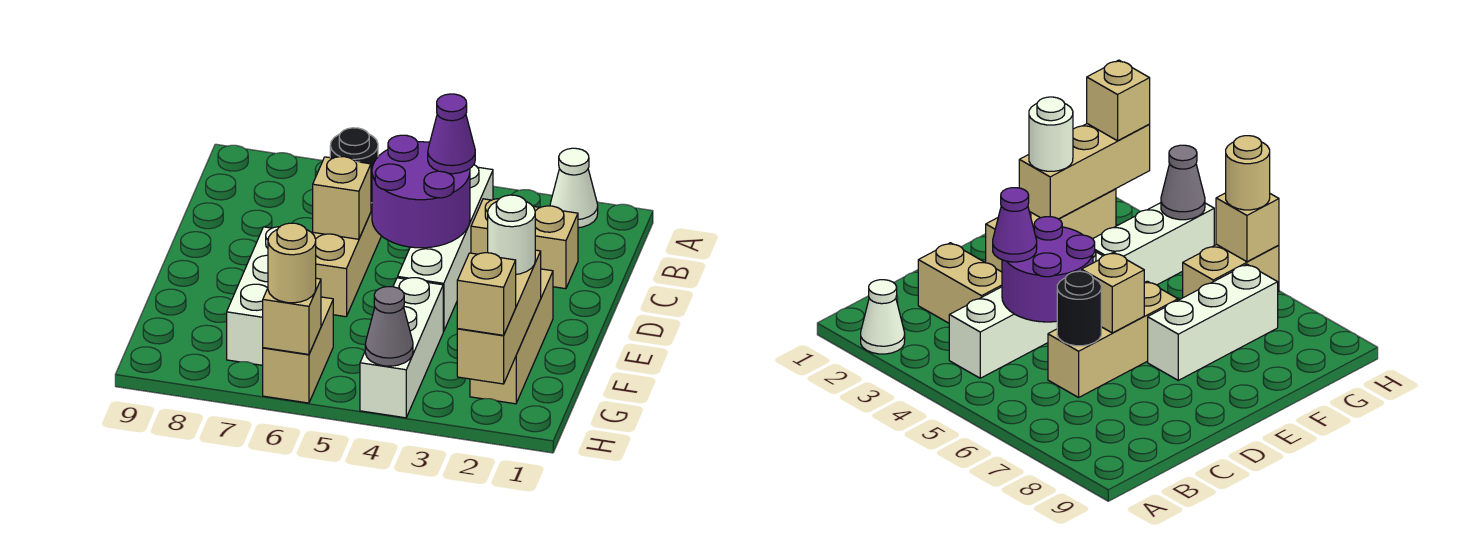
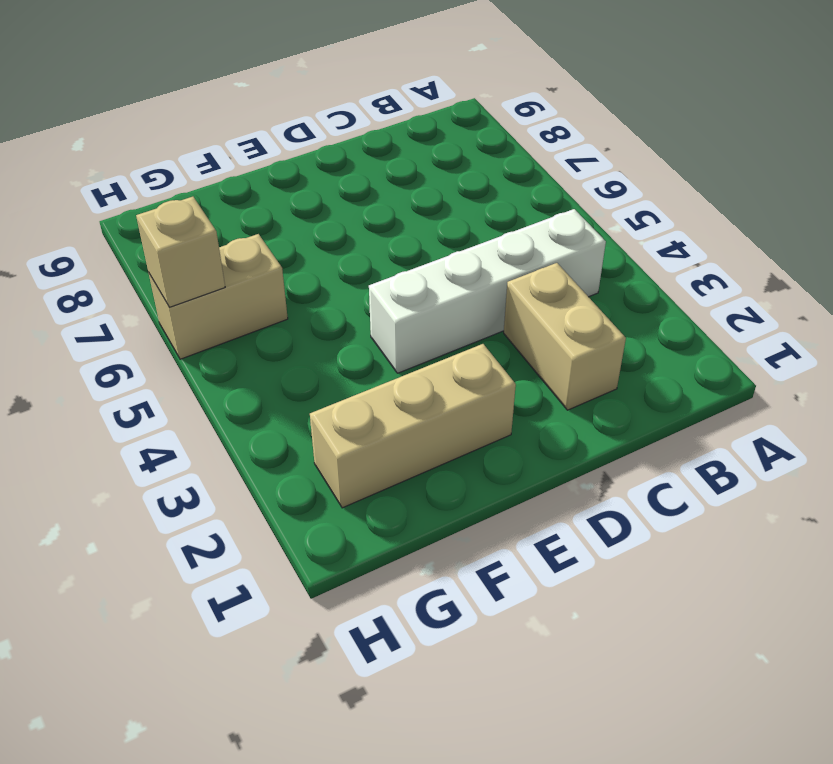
none -> white 1x1 cone [550,148,598,228]
none -> tan 1x3 brick [312,203,381,317]
none -> white 1x3 brick [227,227,279,365]

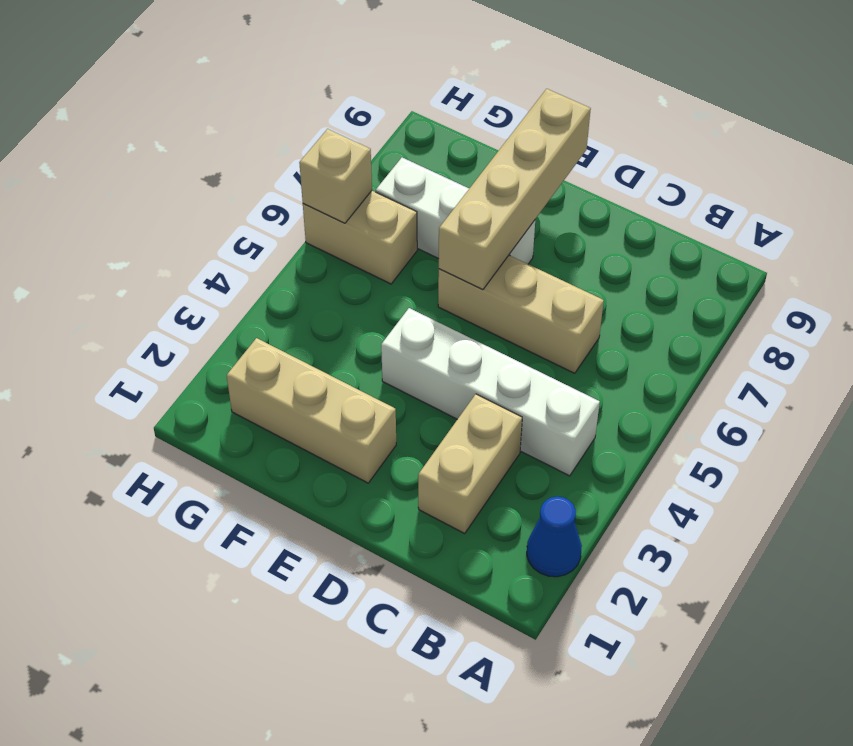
blue 1x1 cone [527,497,582,577] -> white 1x1 cone [550,148,598,228]
tan 1x4 brick [439,89,591,290] -> none
none -> white 1x3 brick [360,278,443,418]
none -> purple 2x2 round brick [372,135,470,248]
none -> black 1x1 round brick [330,128,378,203]

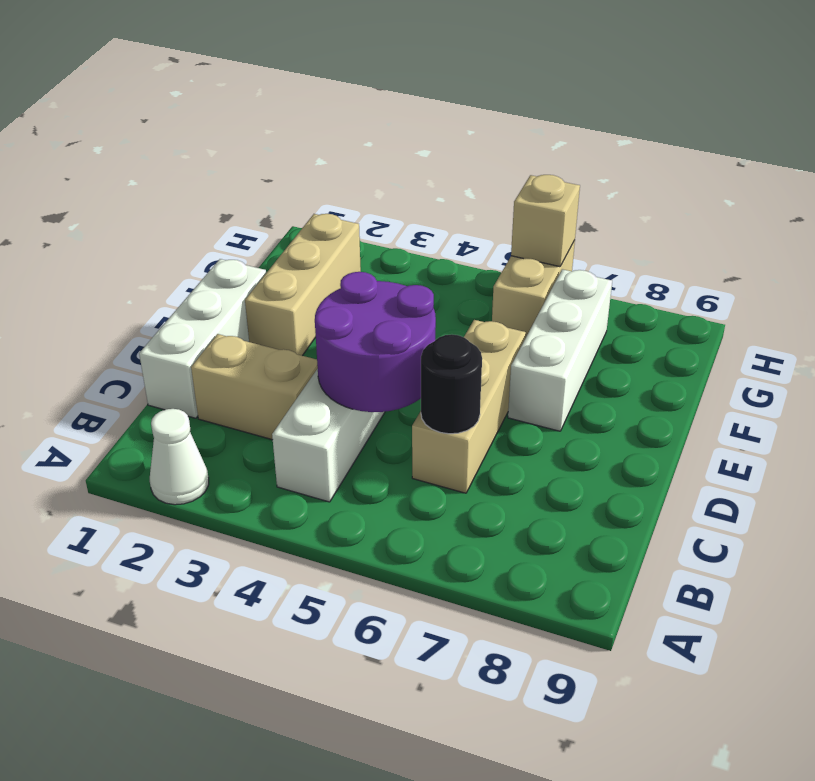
white 1x3 brick [139,259,266,418] -> white 1x3 brick moved to [360,278,443,418]
none -> tan 1x1 brick [313,157,371,239]
none -> tan 1x3 brick [457,250,541,384]
none -> grey 1x1 cone [365,287,413,366]

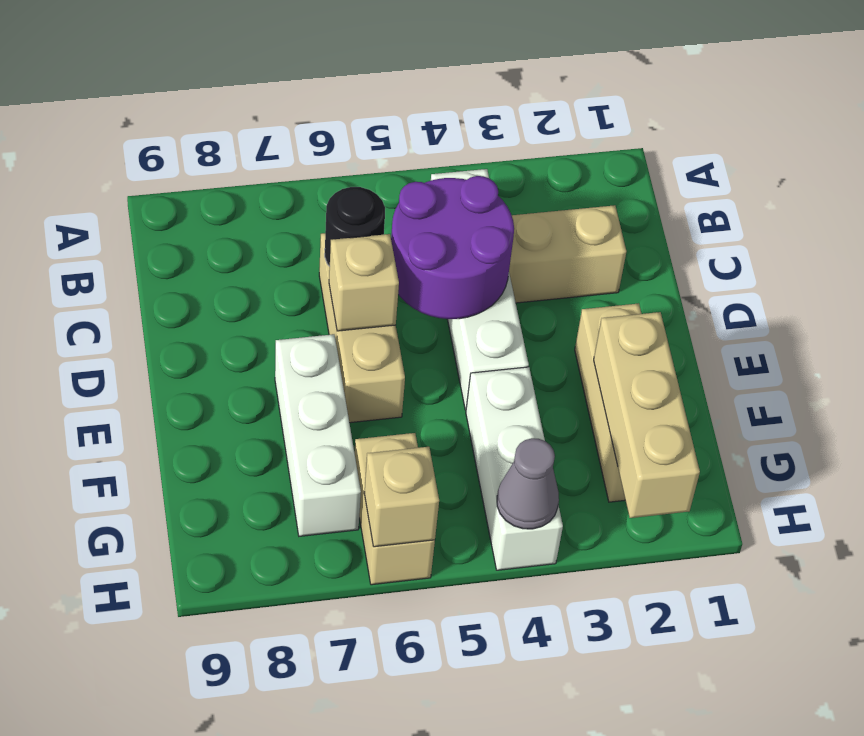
none -> white 1x1 cone [550,148,598,228]
none -> purple 1x1 cone [428,94,475,174]
none -> white 1x1 round brick [488,195,535,274]

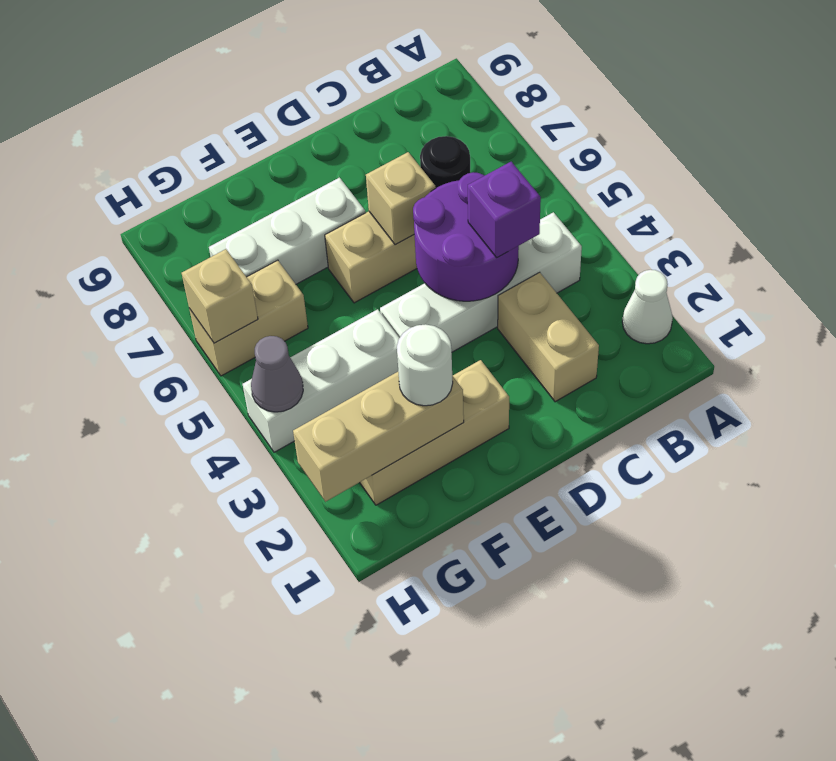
purple 1x1 brick [468,162,541,257] -> purple 1x1 cone [428,94,475,174]
none -> tan 1x1 brick [457,253,516,335]
none -> tan 1x1 round brick [268,223,316,303]

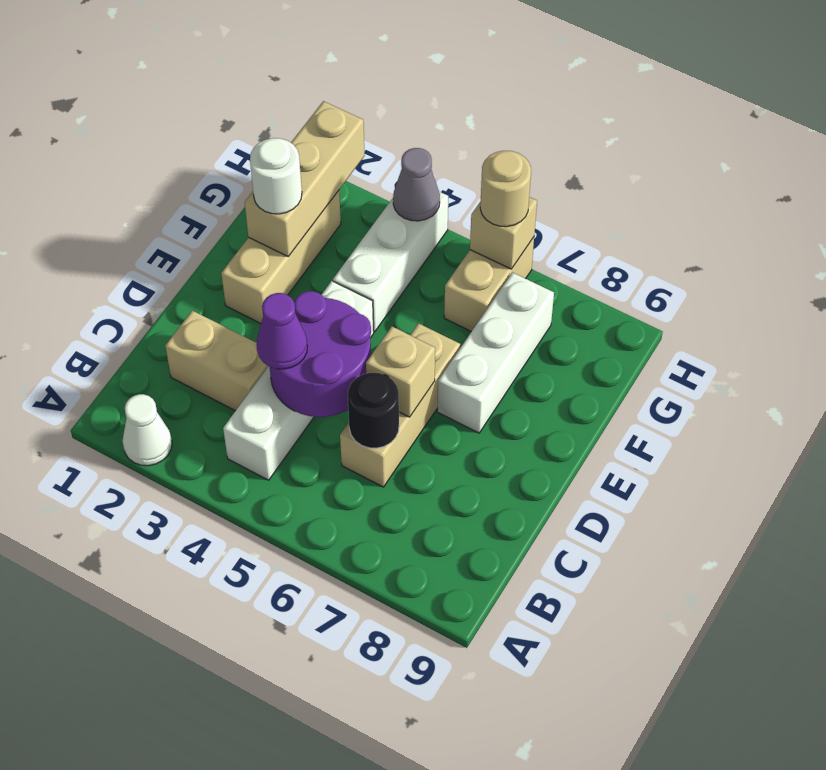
none -> tan 1x1 brick [457,253,516,335]

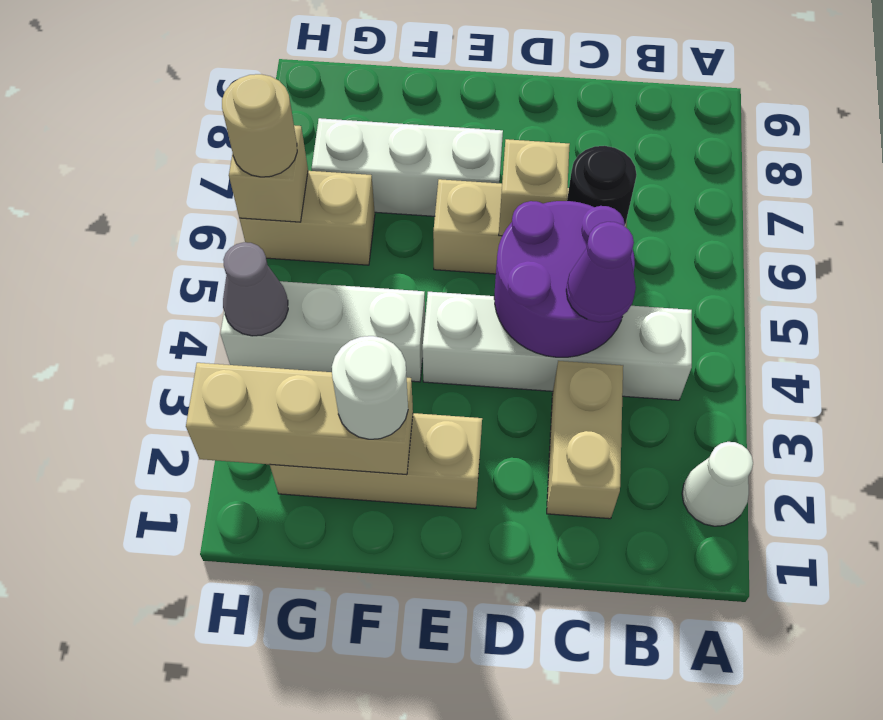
none -> tan 1x1 brick [457,253,516,335]

